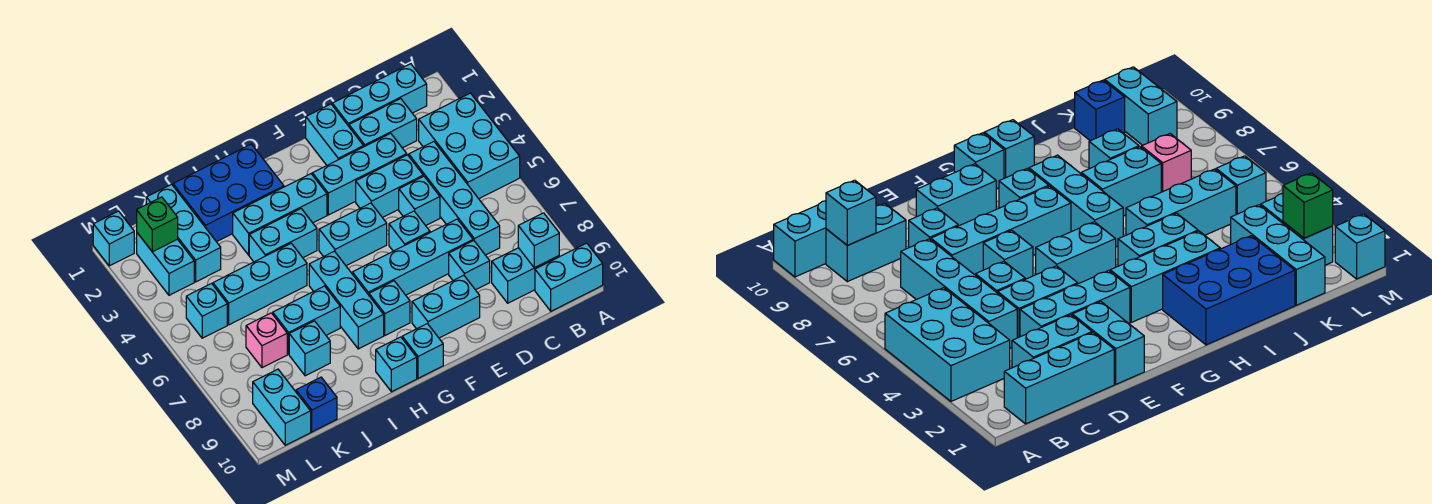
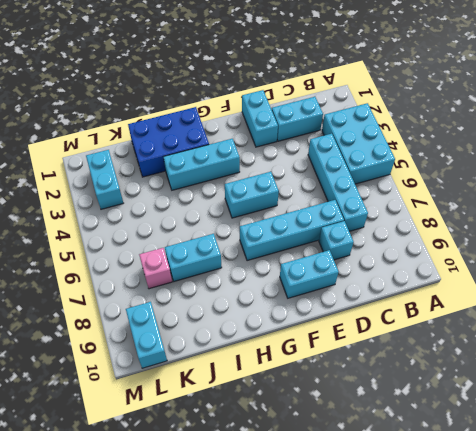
none -> cyan 1x2 brick [535,243,603,311]
none -> cyan 1x3 brick [332,64,427,126]
none -> cyan 1x2 brick [492,248,559,303]
none -> cyan 1x3 brick [312,133,407,215]

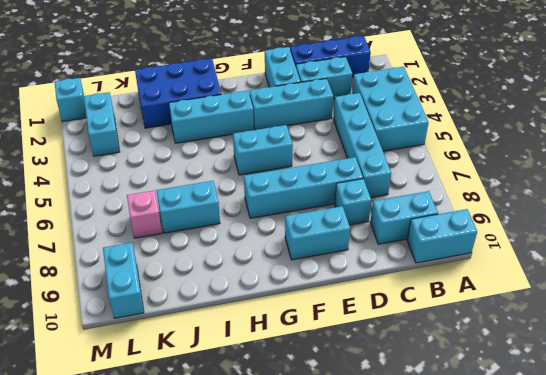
blue 1x3 brick [290,36,371,77] -> cyan 1x3 brick [332,64,427,126]
none -> cyan 1x2 brick [356,155,423,218]
none -> cyan 1x1 brick [399,176,440,226]
none -> cyan 1x1 brick [389,211,430,251]
none -> cyan 1x1 brick [369,281,410,335]

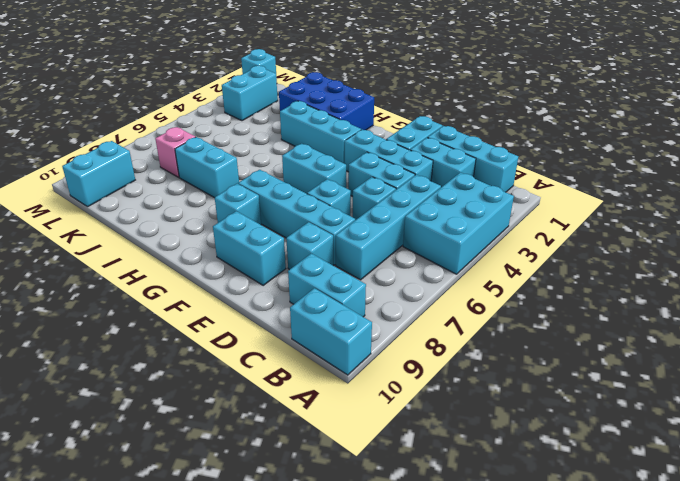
none -> cyan 1x1 brick [402,324,443,378]
none -> cyan 1x2 brick [249,209,317,262]
none -> cyan 1x3 brick [309,251,384,349]
none -> cyan 1x1 brick [376,337,417,392]

